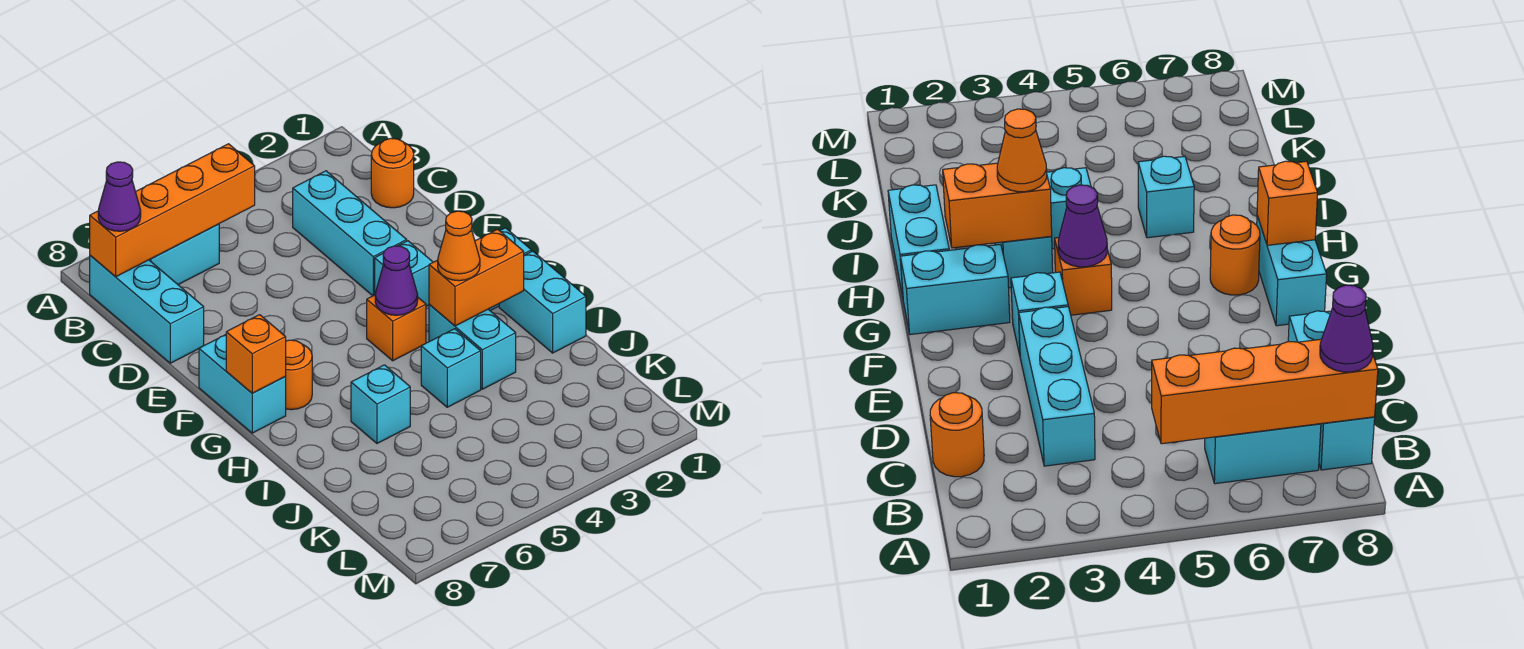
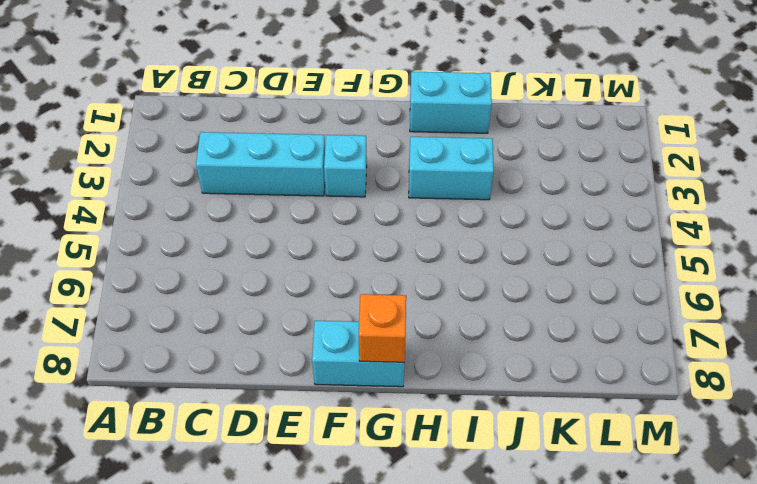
none -> cyan 1x2 brick [150,224,219,285]
none -> cyan 1x3 brick [90,255,204,363]
none -> orange 1x1 round brick [371,138,414,208]

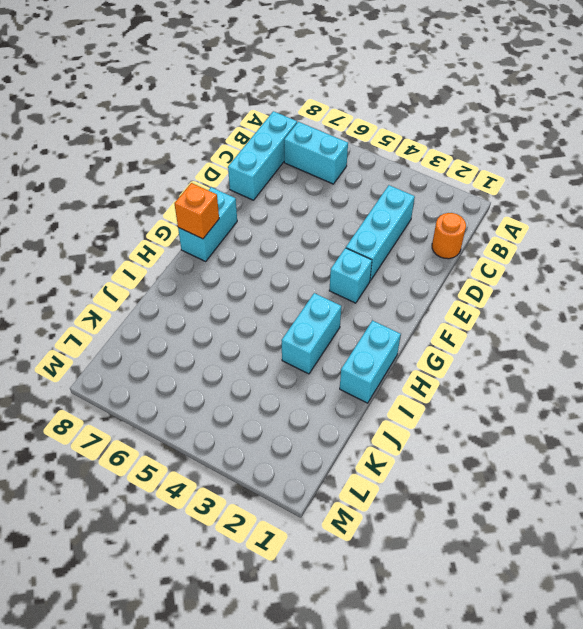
none -> cyan 1x2 brick [900,244,1010,335]
none -> orange 1x1 brick [367,295,426,361]
none -> orange 1x1 round brick [285,340,312,410]

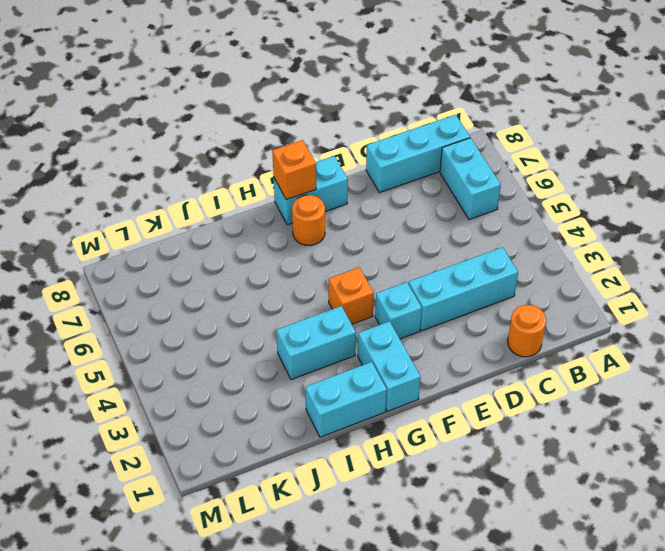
none -> cyan 1x1 brick [421,329,481,407]
none -> cyan 1x1 brick [351,365,410,443]
none -> orange 1x4 brick [90,144,255,277]

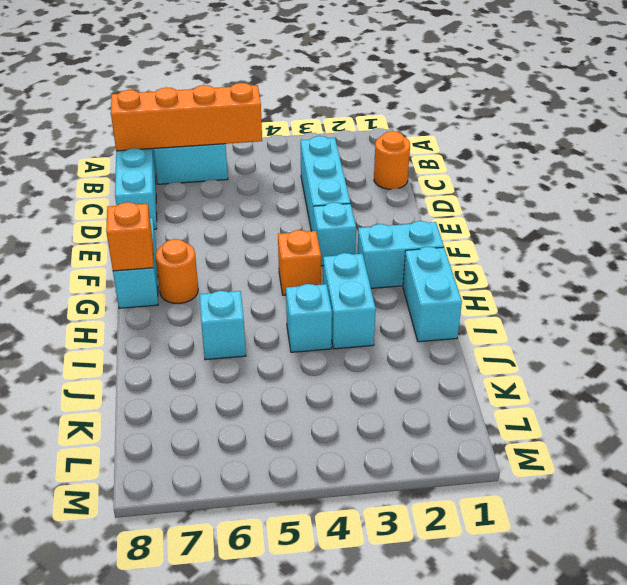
none -> purple 1x1 cone [375,246,418,315]
none -> orange 1x2 brick [429,229,524,326]
none -> purple 1x1 cone [98,162,141,231]

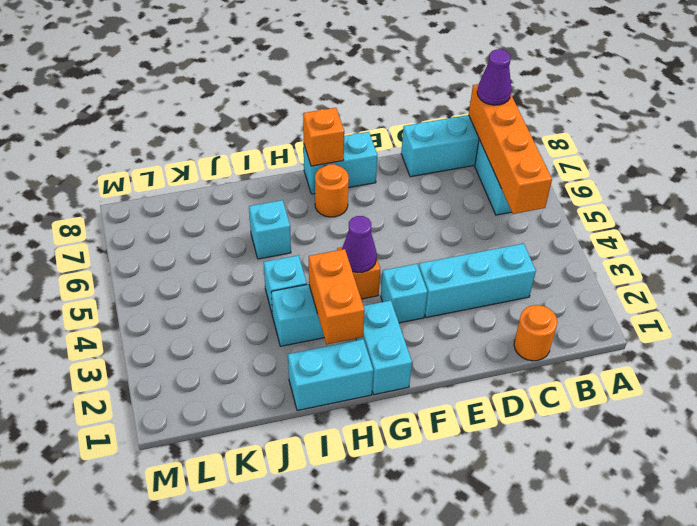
none -> orange 1x1 cone [438,211,480,281]

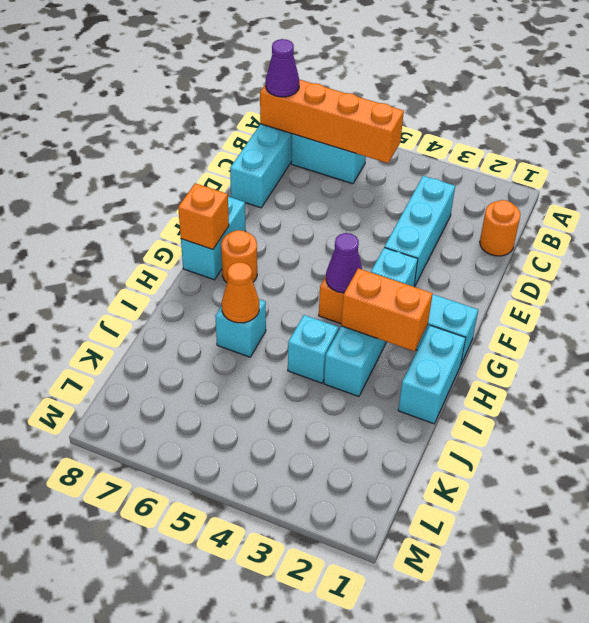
orange 1x1 cone [222,262,259,323] -> orange 1x1 cone moved to [438,211,480,281]

